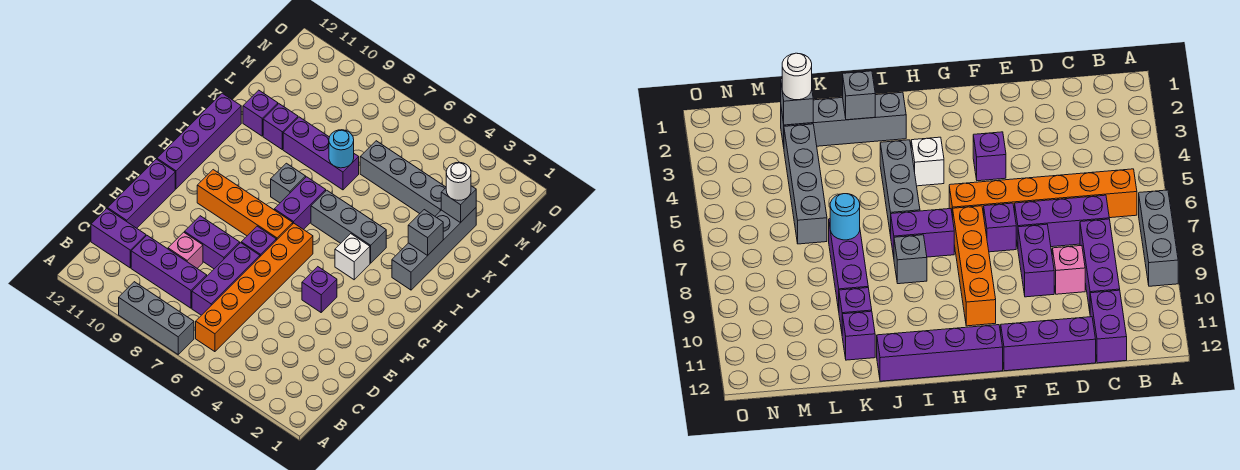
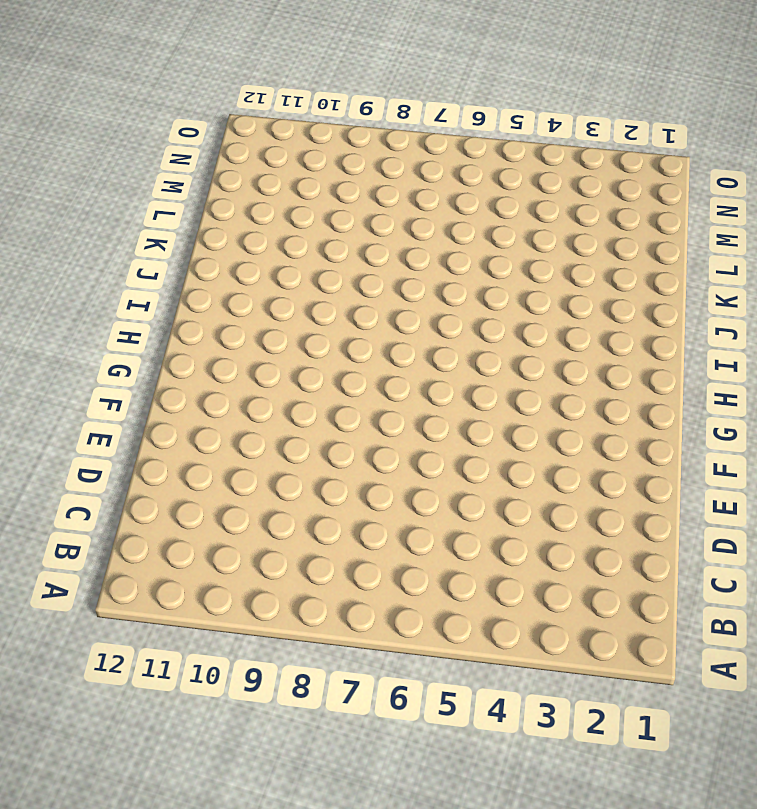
none -> grey 1x3 brick [119,282,194,354]
none -> orange 1x6 brick [196,223,313,352]
none -> purple 1x3 brick [192,243,260,315]

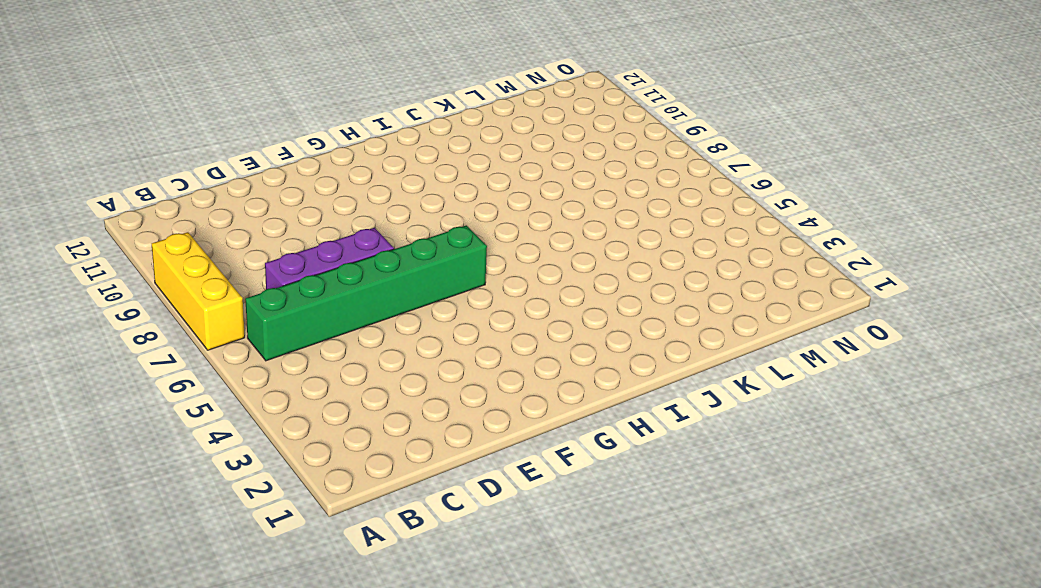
yellow 1x3 brick [152,232,245,350] -> grey 1x3 brick [119,282,194,354]
green 1x6 brick [245,225,487,361] -> orange 1x6 brick [196,223,313,352]
none -> purple 1x3 brick [131,236,207,308]
none -> purple 1x2 brick [91,209,146,268]
none -> pink 1x1 brick [168,232,203,268]

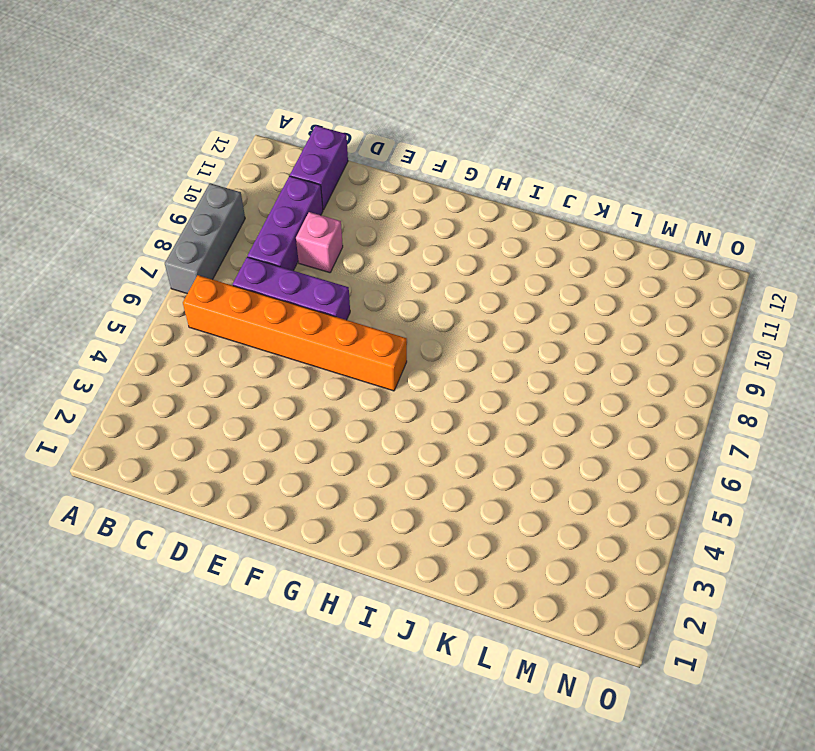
none -> purple 1x3 brick [107,159,175,228]
none -> purple 1x2 brick [185,216,240,269]
none -> purple 1x1 brick [302,267,337,312]

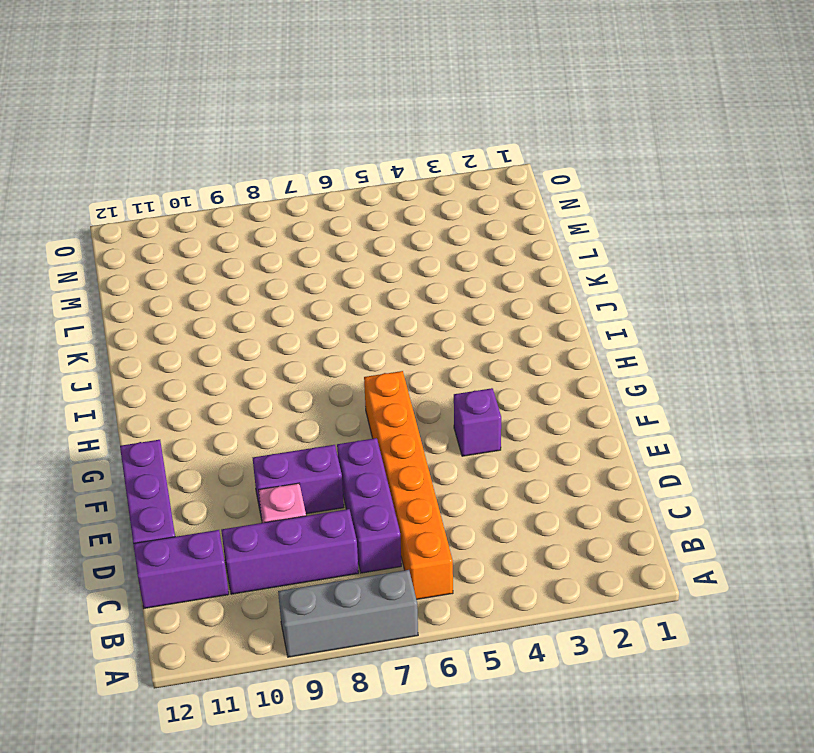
none -> purple 1x1 brick [241,226,276,256]
none -> orange 1x4 brick [197,170,293,240]
none -> purple 1x4 brick [157,93,241,189]

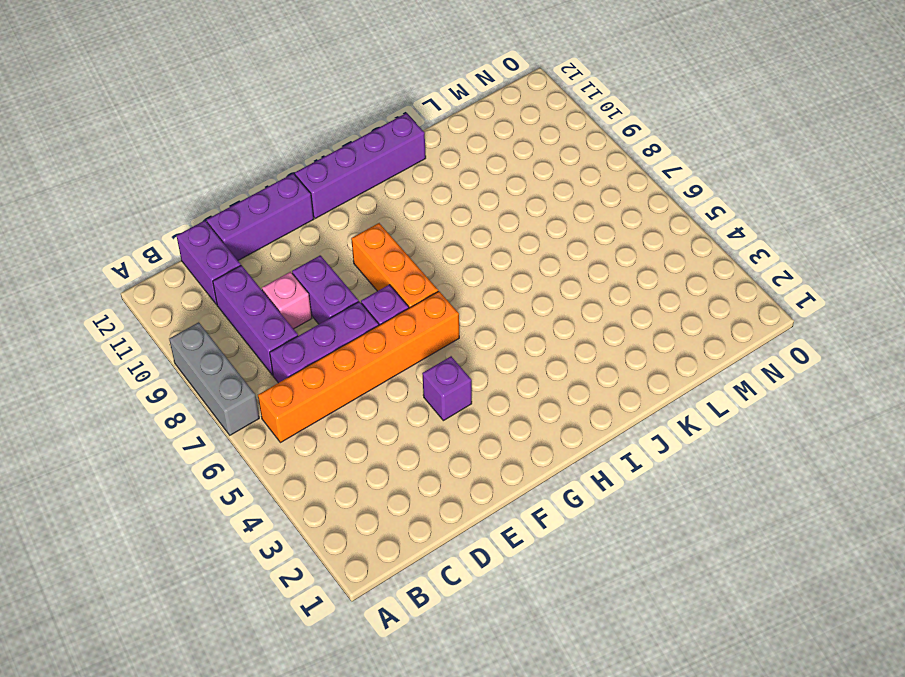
orange 1x3 brick [351,223,438,308] -> orange 1x4 brick [197,170,293,240]
none -> white 1x1 brick [335,234,370,280]
none -> purple 1x2 brick [274,177,326,230]
none -> grey 1x4 brick [392,208,476,290]

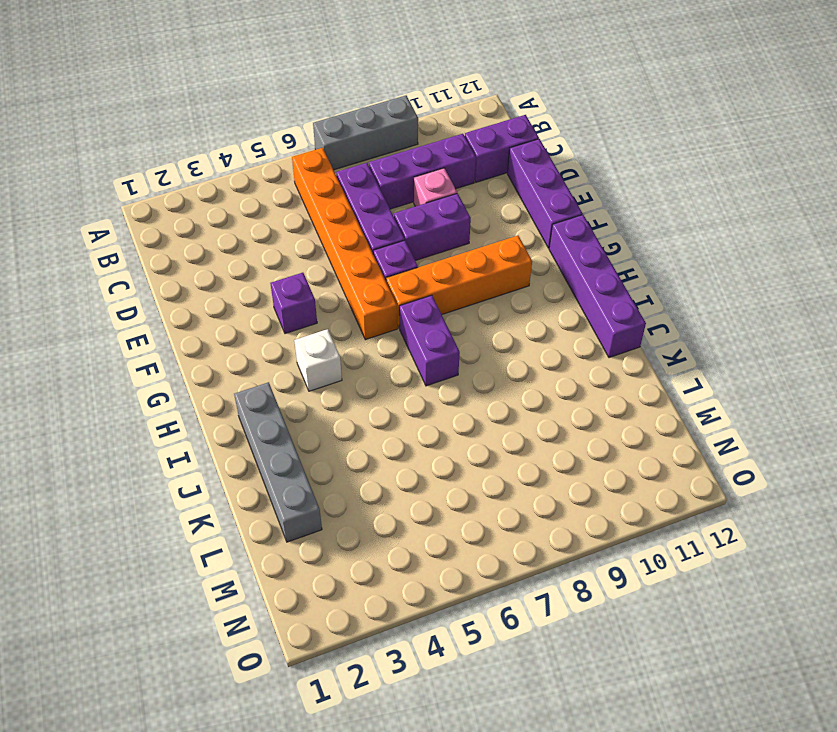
none -> grey 1x3 brick [311,190,386,263]
none -> grey 1x1 brick [271,163,306,203]
none -> purple 1x3 brick [283,117,359,190]

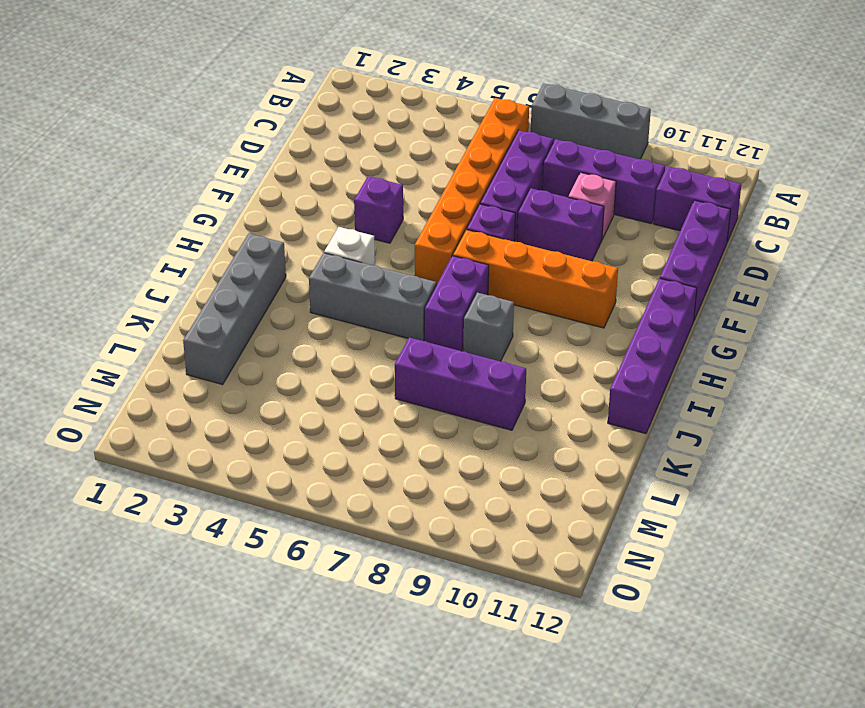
none -> purple 1x1 brick [263,104,298,149]
none -> purple 1x1 brick [243,90,278,136]
none -> grey 1x4 brick [360,141,446,216]

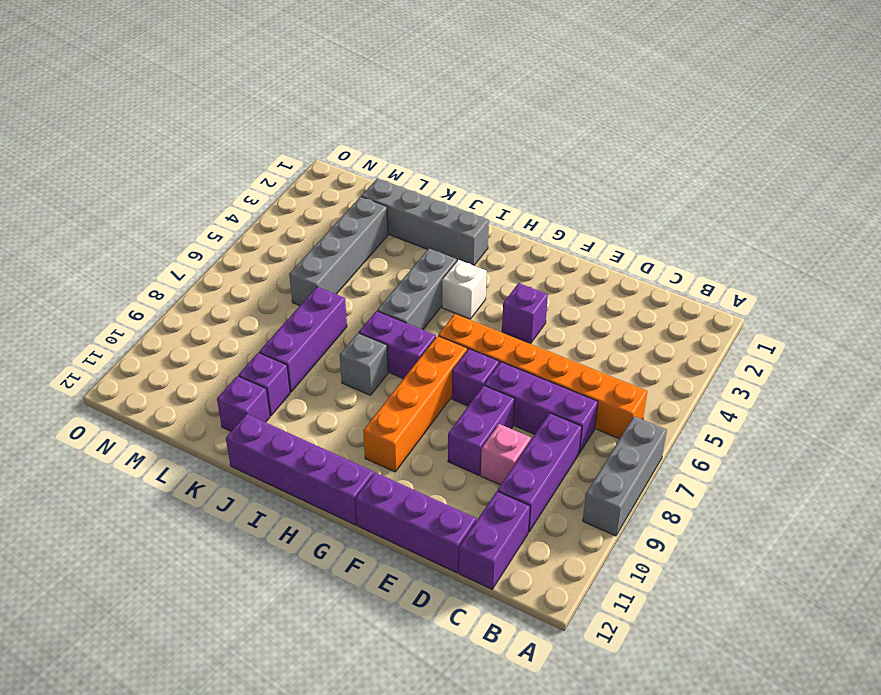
none -> grey 1x1 brick [408,210,443,255]
none -> cyan 1x1 round brick [329,130,354,168]
none -> grey 1x1 brick [441,186,476,223]

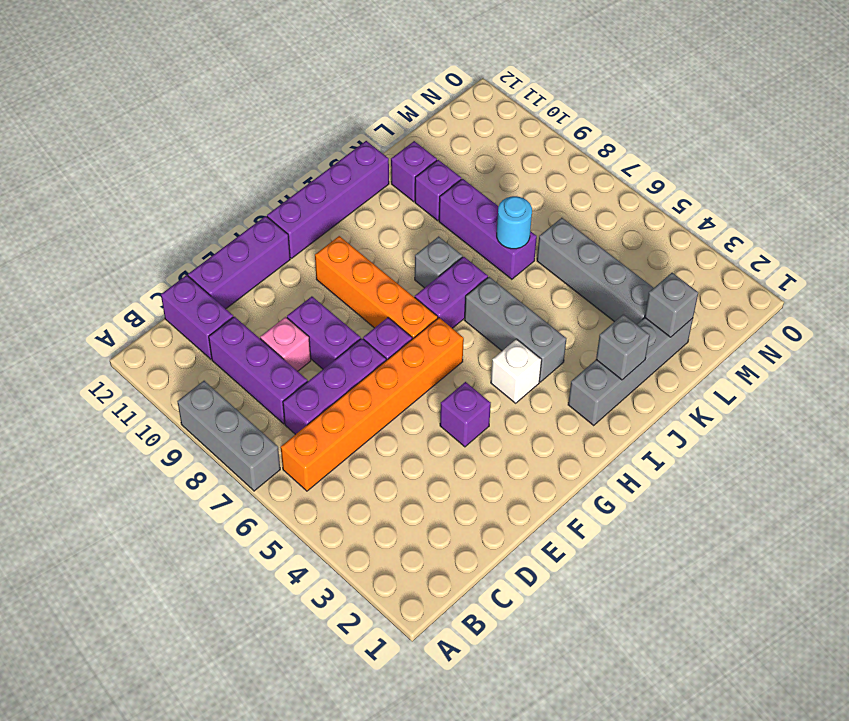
none -> white 1x1 round brick [446,162,471,200]

